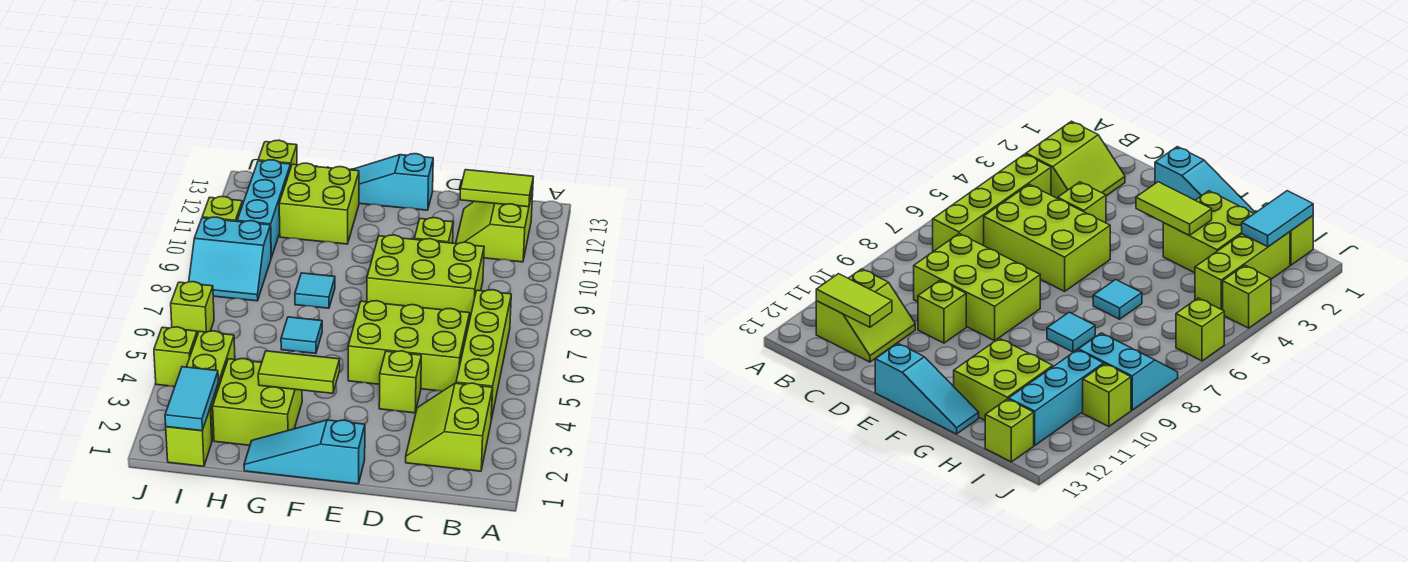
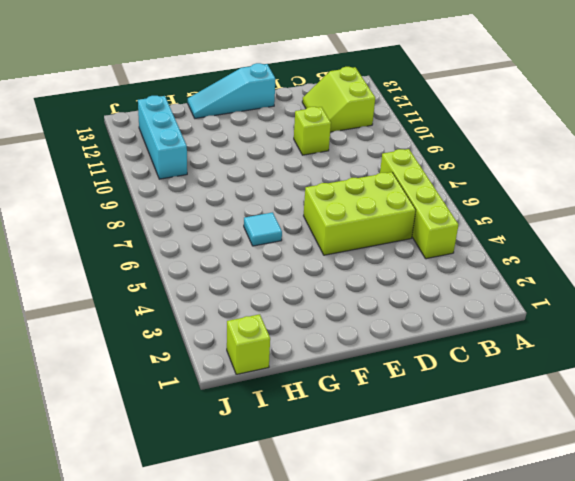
none -> lime 2x2 slope [406,383,492,471]
none -> lime 2x3 brick [367,235,484,321]
none -> lime 1x1 brick [379,351,421,413]

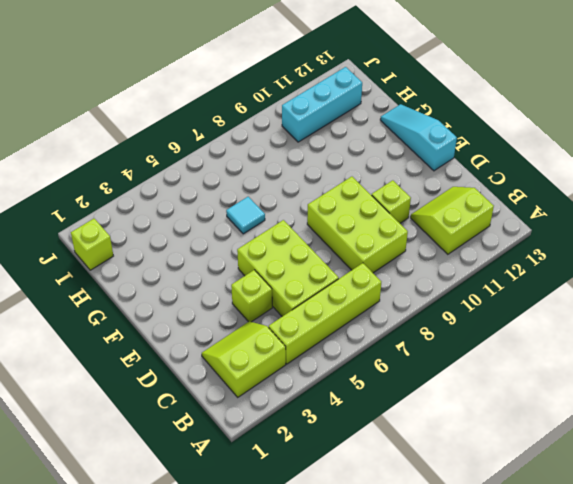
none -> cyan 1x3 slope [244,420,365,484]
none -> lime 2x2 brick [213,359,302,445]
none -> cyan 1x1 tile [295,273,335,308]

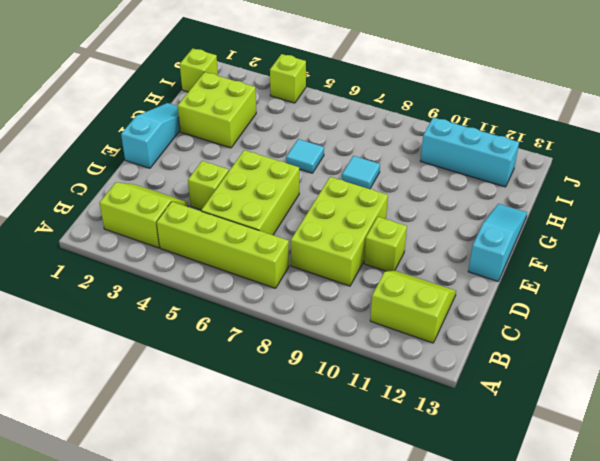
none -> lime 2x2 brick [279,163,359,244]
none -> lime 1x3 brick [187,331,235,440]
none -> cyan 2x2 slope [189,217,271,301]

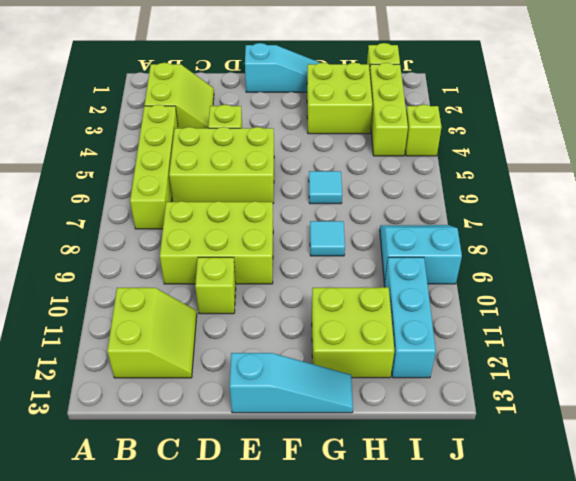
none -> lime 1x1 brick [258,140,297,168]
none -> lime 1x1 brick [171,282,214,335]
none -> lime 1x1 brick [202,197,243,221]

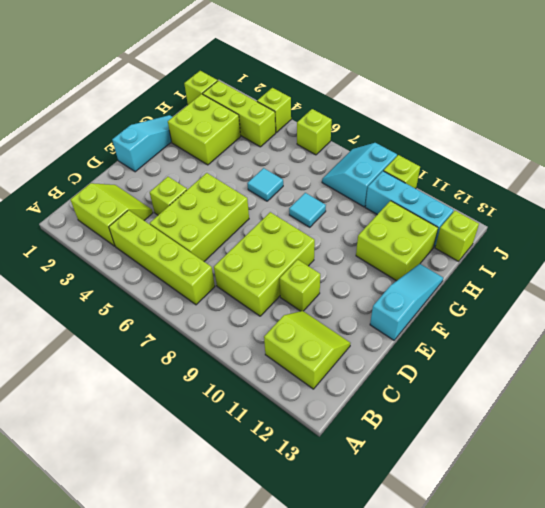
none -> lime 1x2 tile [460,170,533,207]
none -> lime 1x2 tile [258,351,340,393]
none -> cyan 1x2 tile [165,367,218,431]

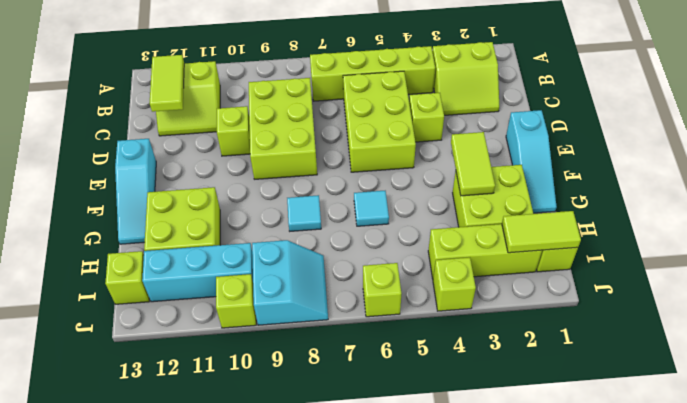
lime 1x2 tile [502,211,581,253] -> cyan 1x2 tile [165,367,218,431]

